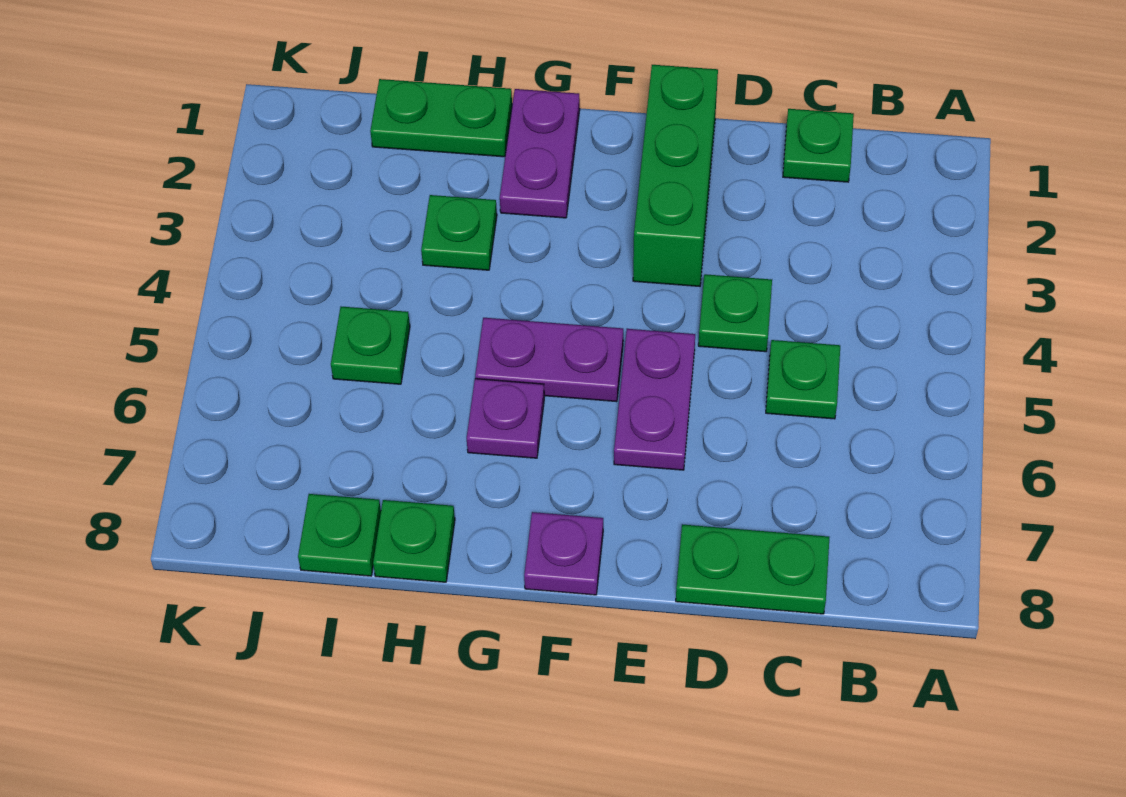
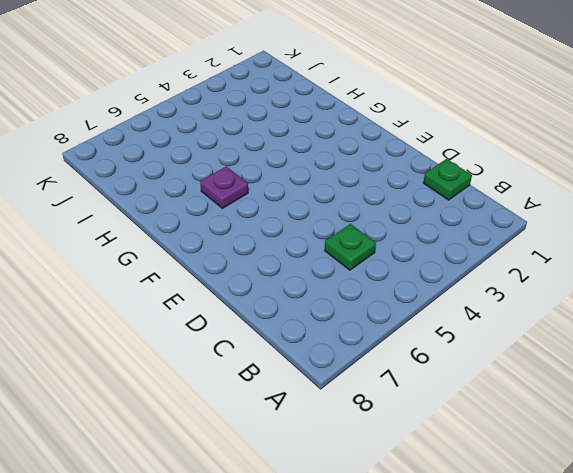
none -> green 1x2 plate [676,524,829,614]
none -> green 1x1 plate [698,274,772,352]
none -> green 1x3 brick [633,65,718,286]

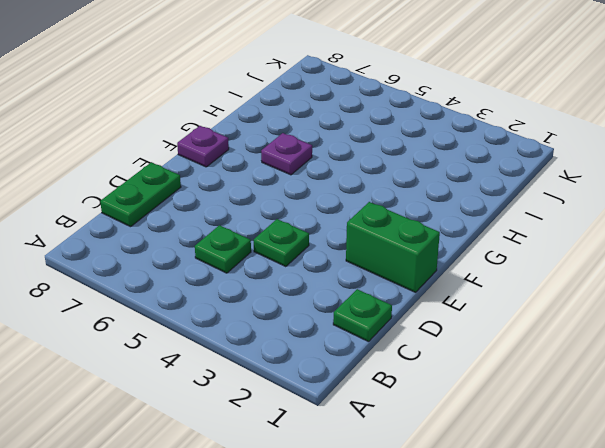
green 1x2 brick [346,202,440,292] -> green 1x3 brick [633,65,718,286]
none -> purple 1x2 plate [614,329,695,470]
none -> purple 1x2 plate [475,318,623,402]
none -> purple 1x2 plate [500,89,580,218]

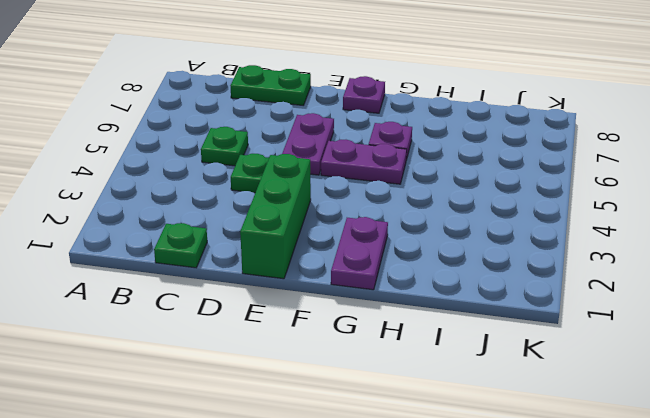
none -> green 1x2 plate [370,79,512,157]
none -> green 1x1 plate [421,195,497,270]
none -> green 1x1 plate [373,500,455,582]

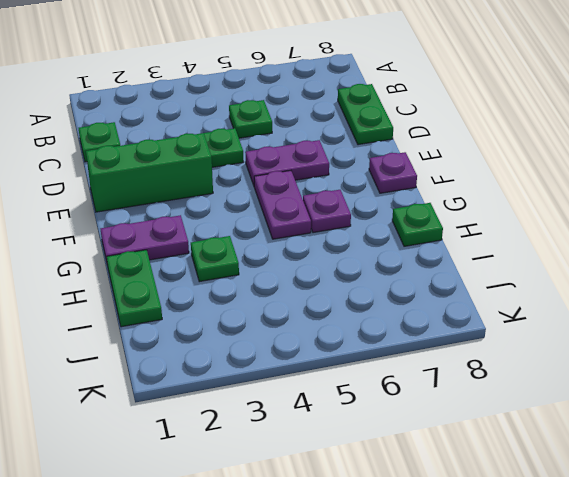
none -> green 1x1 plate [331,307,410,384]
none -> green 1x1 plate [298,494,381,576]

